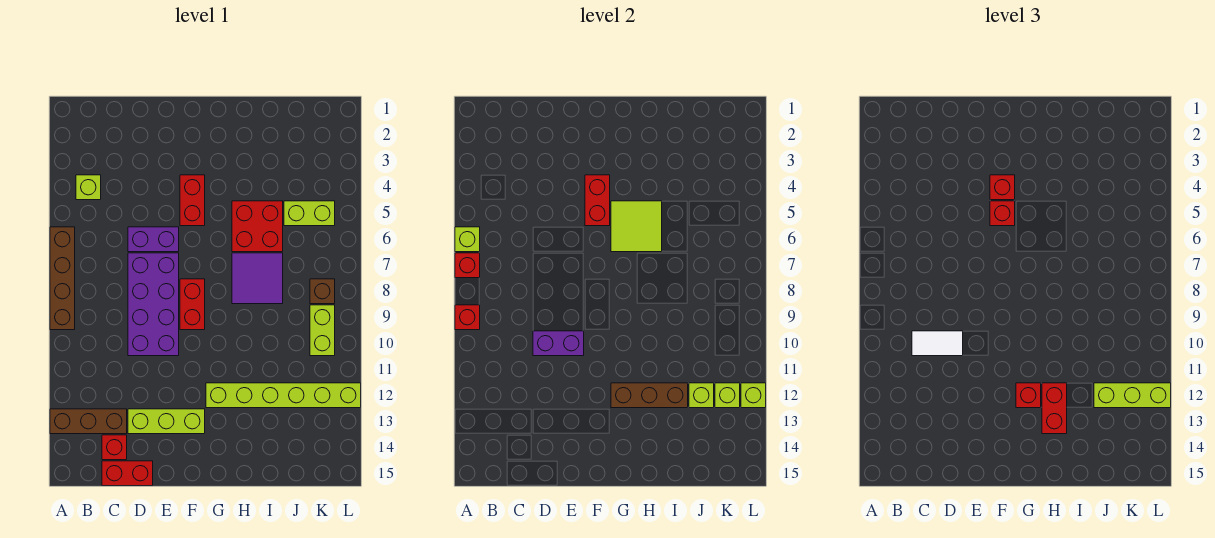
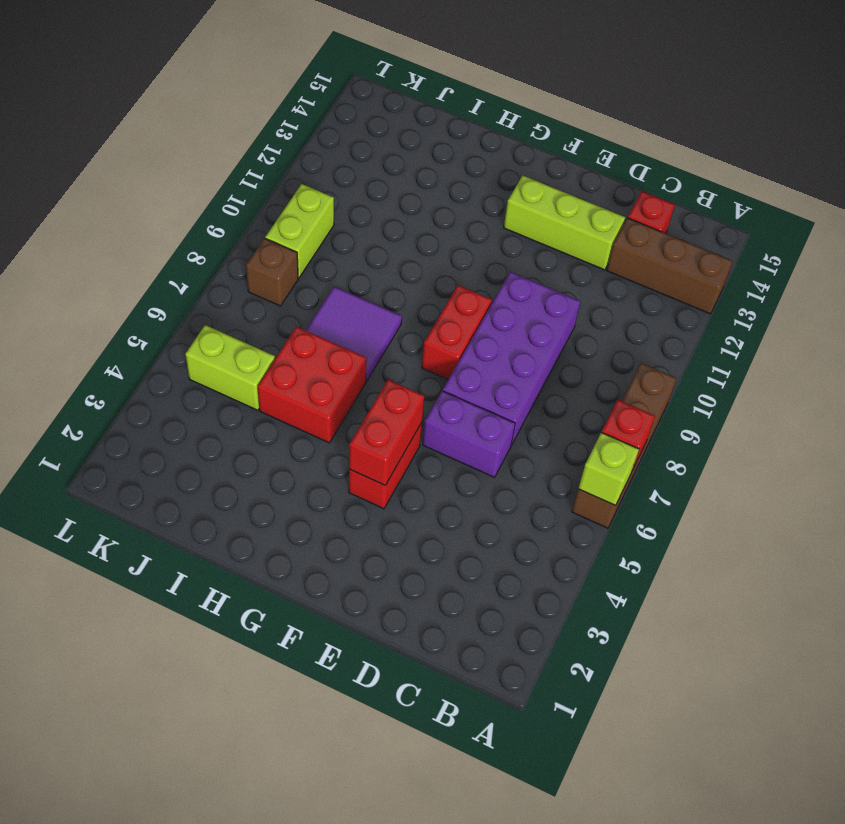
none -> lime 1x1 brick [76,175,101,200]
none -> red 1x2 brick [102,461,153,486]
none -> lime 1x6 brick [206,383,361,408]
none -> red 1x1 brick [455,305,480,330]

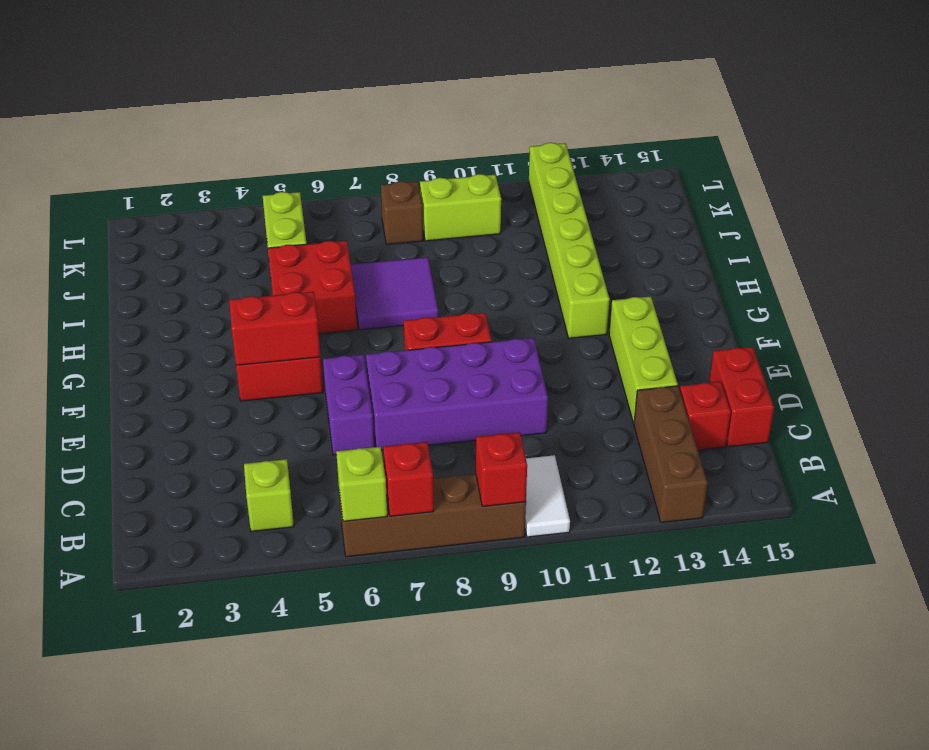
white 1x2 tile [525,455,570,537] -> white 1x2 tile moved to [912,331,963,356]
none -> purple 1x2 brick [533,331,584,356]
none -> lime 2x2 tile [611,201,662,252]
none -> brown 1x3 brick [611,383,688,408]
none -> lime 1x1 brick [689,383,714,408]

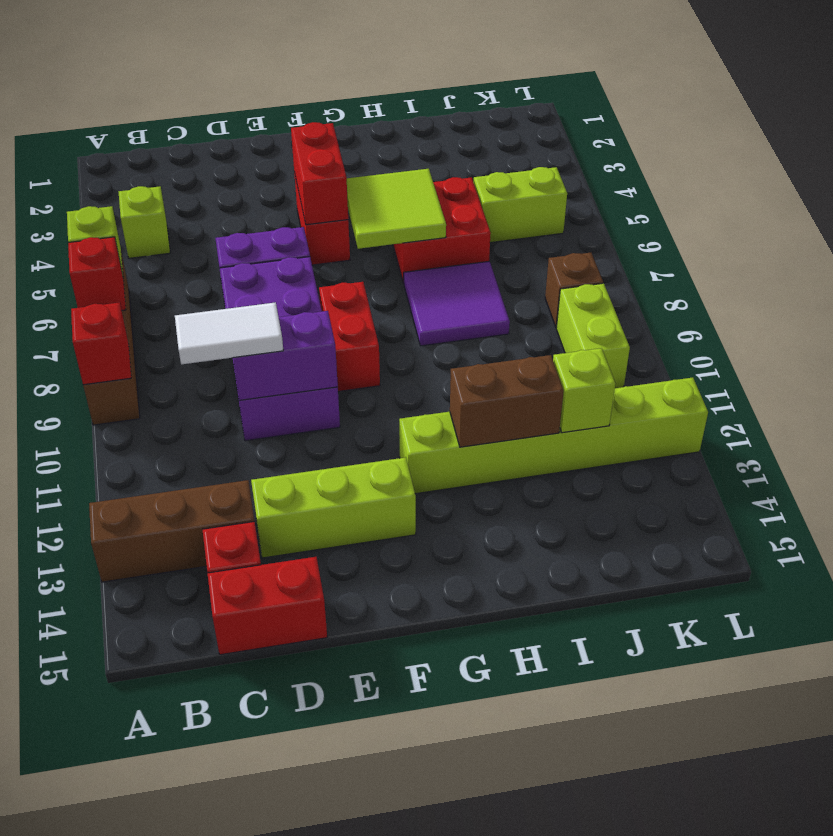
brown 1x2 brick [450,355,564,447] -> brown 1x3 brick [611,383,688,408]
none -> lime 1x1 brick [715,383,740,408]
none -> lime 1x1 brick [741,383,766,408]
none -> red 1x1 brick [990,175,1015,200]
none -> red 1x1 brick [990,201,1015,226]

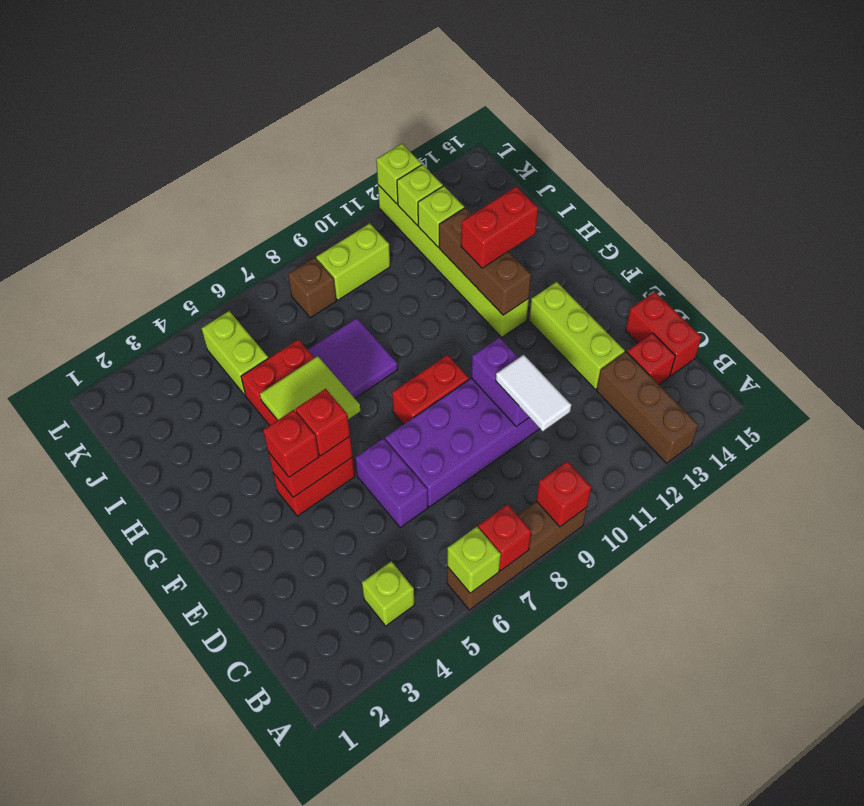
none -> red 1x1 brick [1016,383,1041,408]
none -> lime 1x3 brick [1094,383,1171,408]

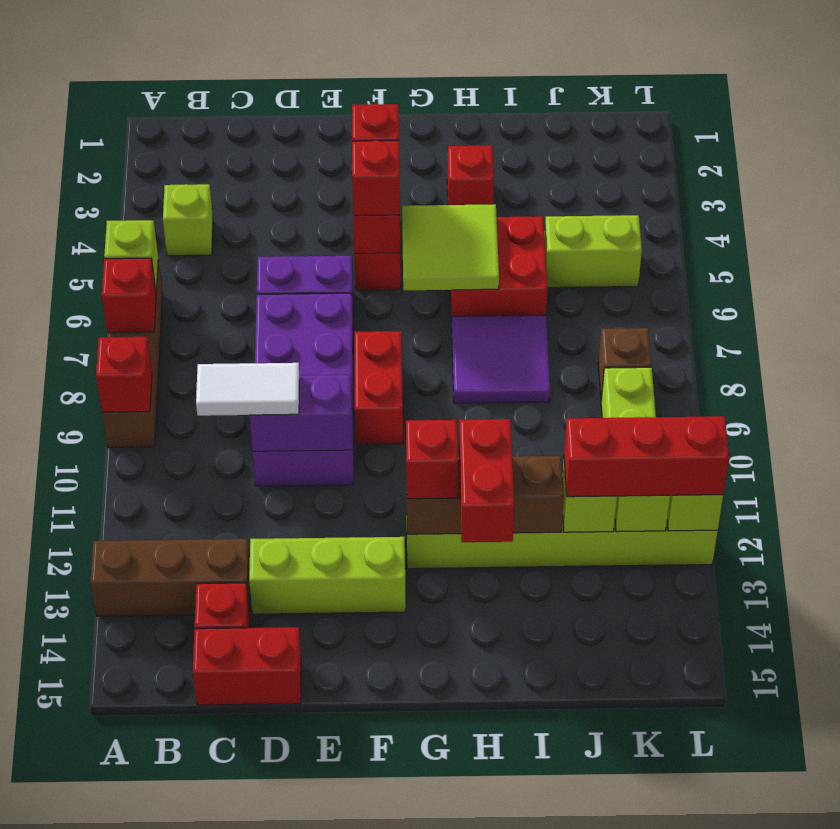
red 1x1 brick [447,145,494,205] -> none
red 1x3 brick [564,416,729,497] -> lime 1x3 brick [1094,383,1171,408]

